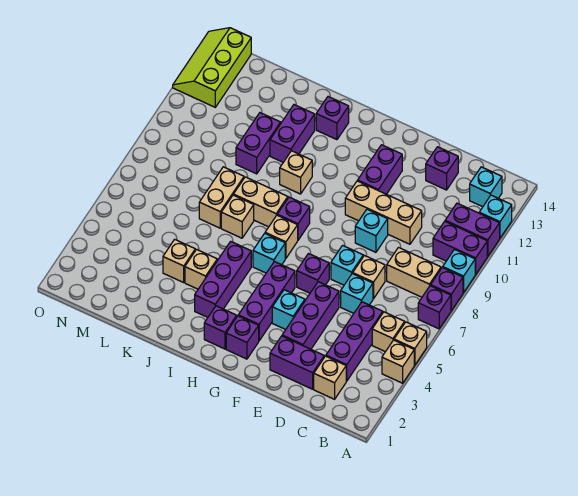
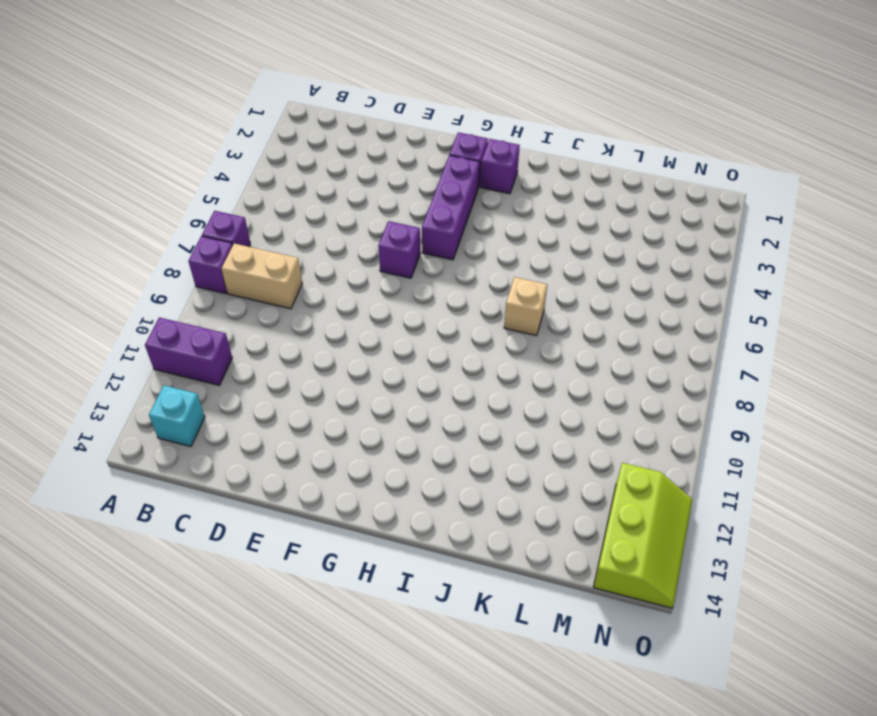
none -> tan 1x1 brick [382,340,414,383]
none -> tan 1x1 brick [394,322,427,365]
none -> cyan 1x1 brick [443,250,476,293]
none -> purple 1x2 brick [433,221,487,274]

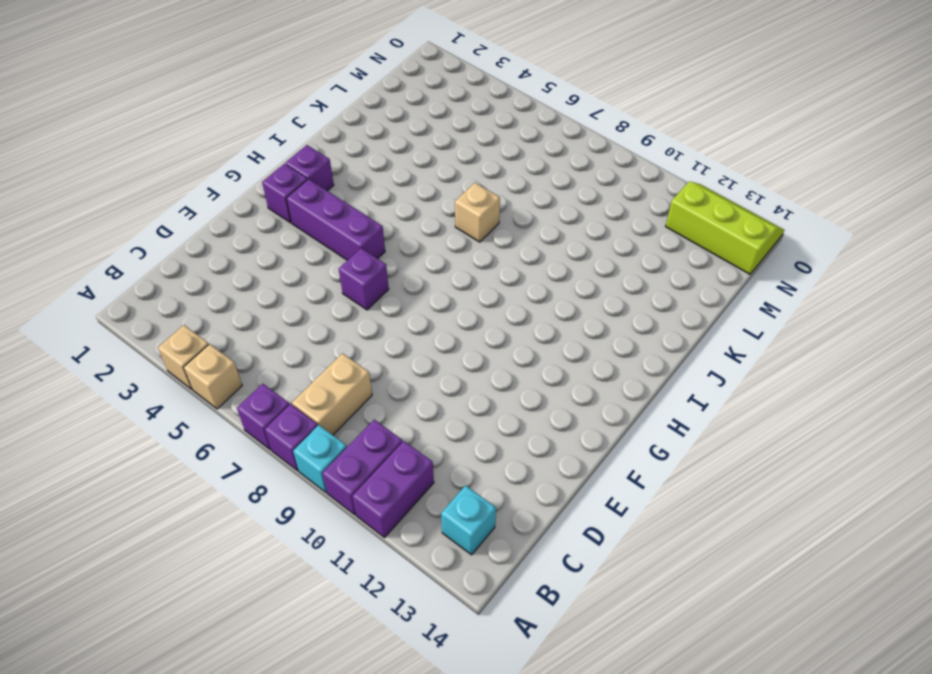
none -> cyan 1x1 brick [479,195,512,238]
none -> tan 1x1 brick [372,312,405,352]
none -> tan 1x1 brick [314,356,346,399]
none -> purple 1x3 brick [326,302,383,381]

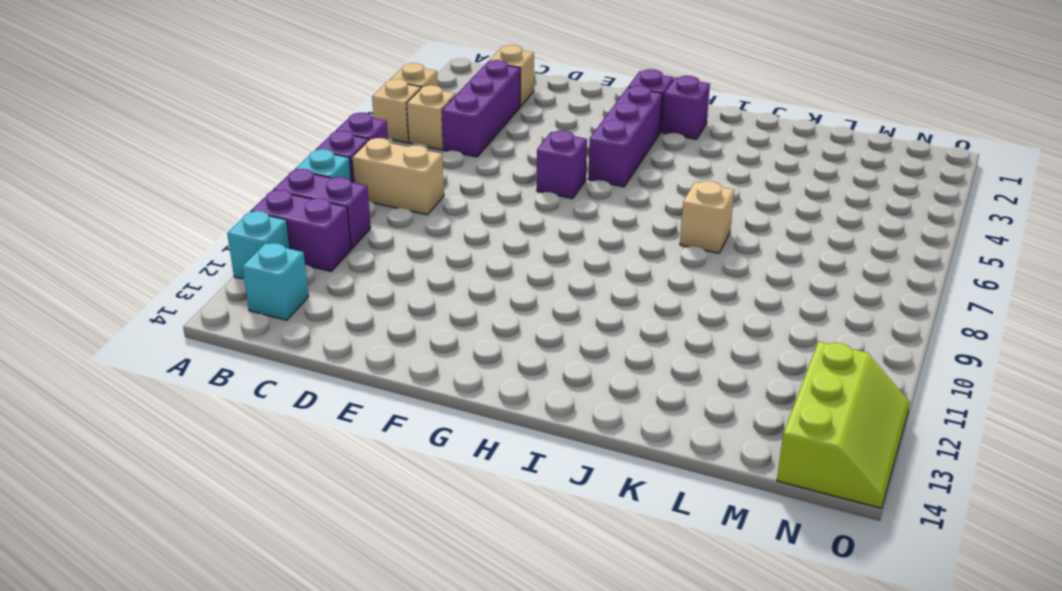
none -> purple 1x2 brick [270,336,324,389]
none -> cyan 1x1 brick [341,273,373,313]
none -> tan 1x1 brick [353,256,385,299]
none -> tan 1x3 brick [345,181,422,244]

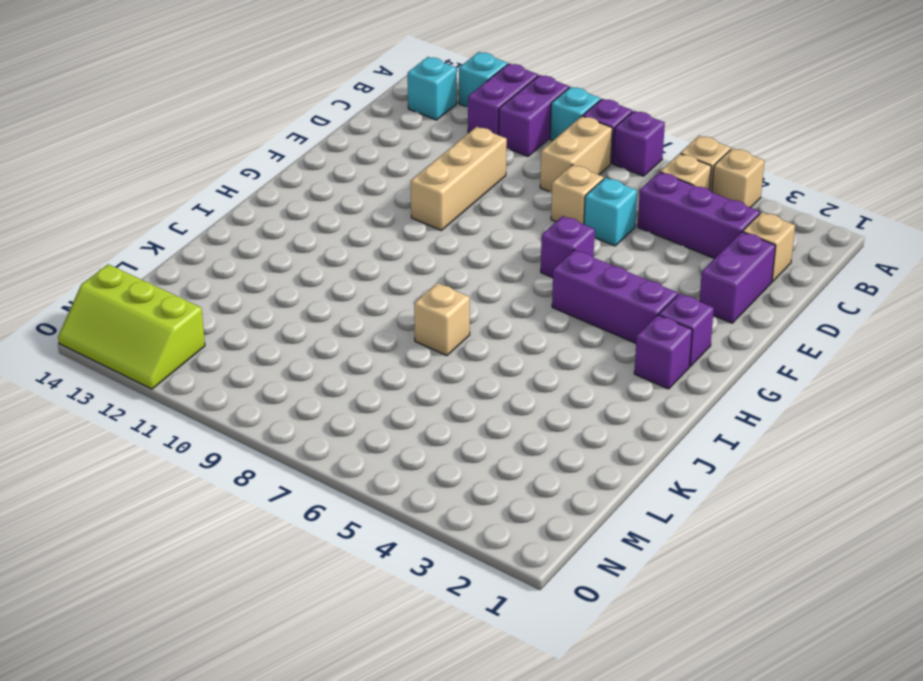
none -> purple 1x1 brick [426,147,458,190]
none -> purple 1x3 brick [282,282,339,349]
none -> cyan 1x1 brick [331,245,363,285]
none -> cyan 1x1 brick [355,209,388,252]

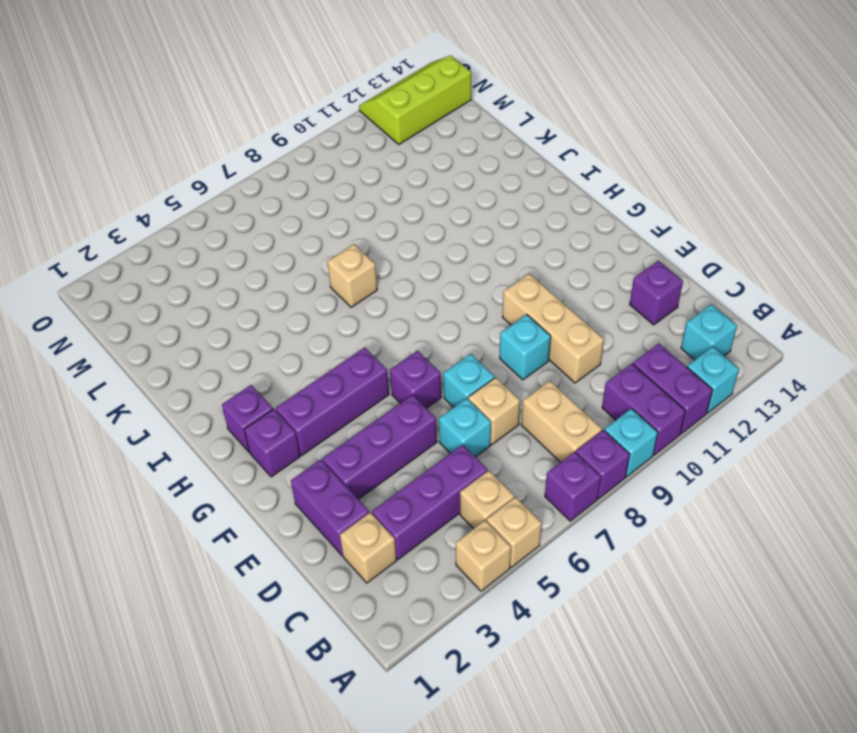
none -> cyan 1x1 brick [272,290,305,330]
none -> purple 1x2 brick [358,145,402,194]
none -> cyan 1x1 brick [253,233,285,273]
none -> tan 1x1 brick [265,215,298,258]

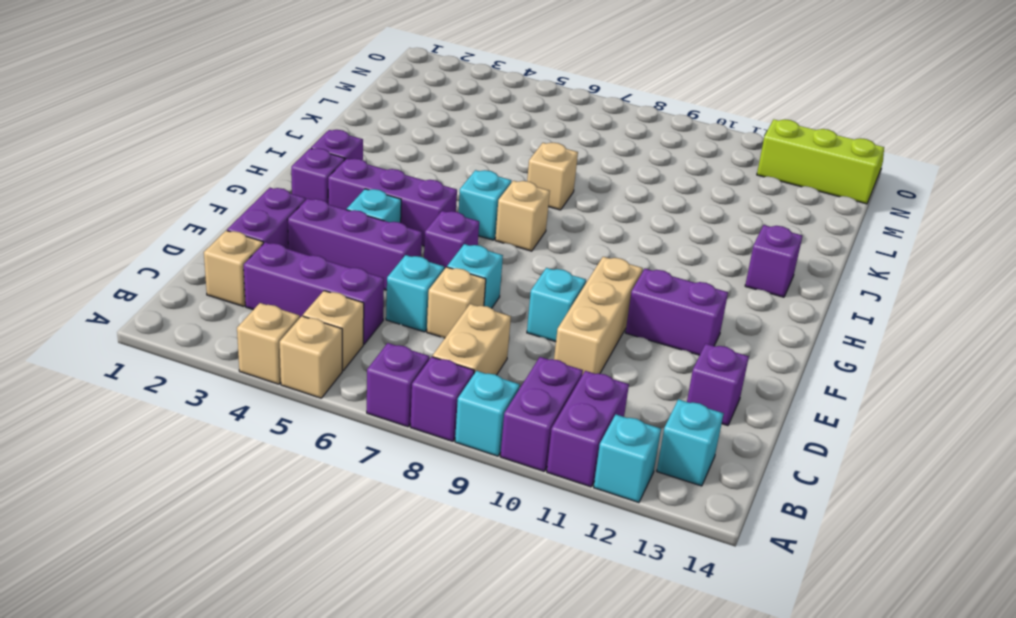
none -> purple 1x1 brick [277,197,310,240]
none -> purple 1x3 brick [195,241,251,317]
none -> tan 1x2 brick [234,177,288,227]
none -> tan 1x1 brick [280,151,312,194]

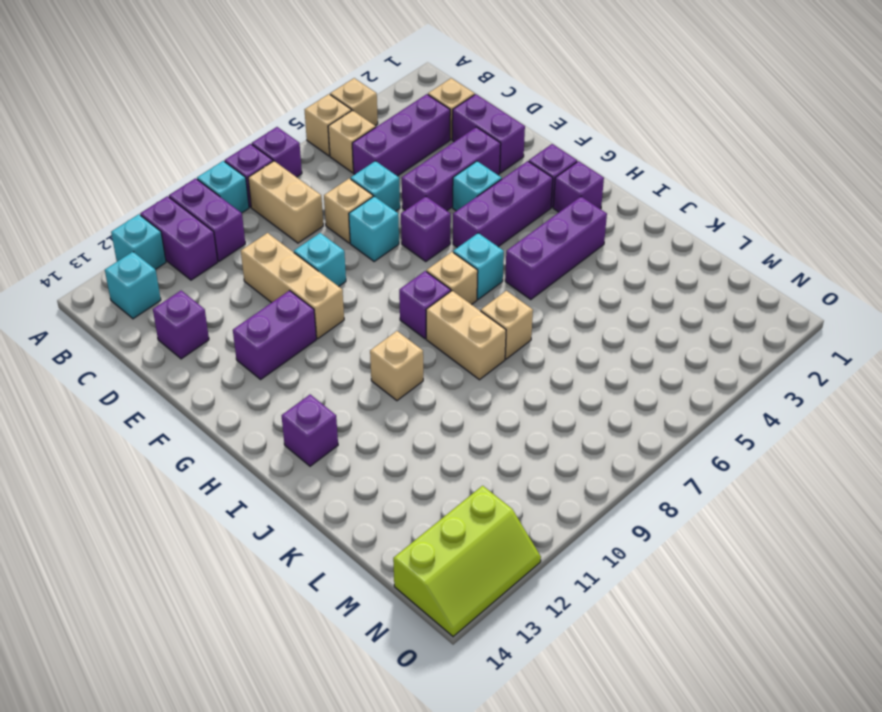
none -> tan 1x1 brick [185,249,217,289]
none -> purple 1x2 brick [270,105,315,162]
none -> tan 1x1 brick [163,239,195,282]
none -> tan 1x2 brick [199,167,244,228]

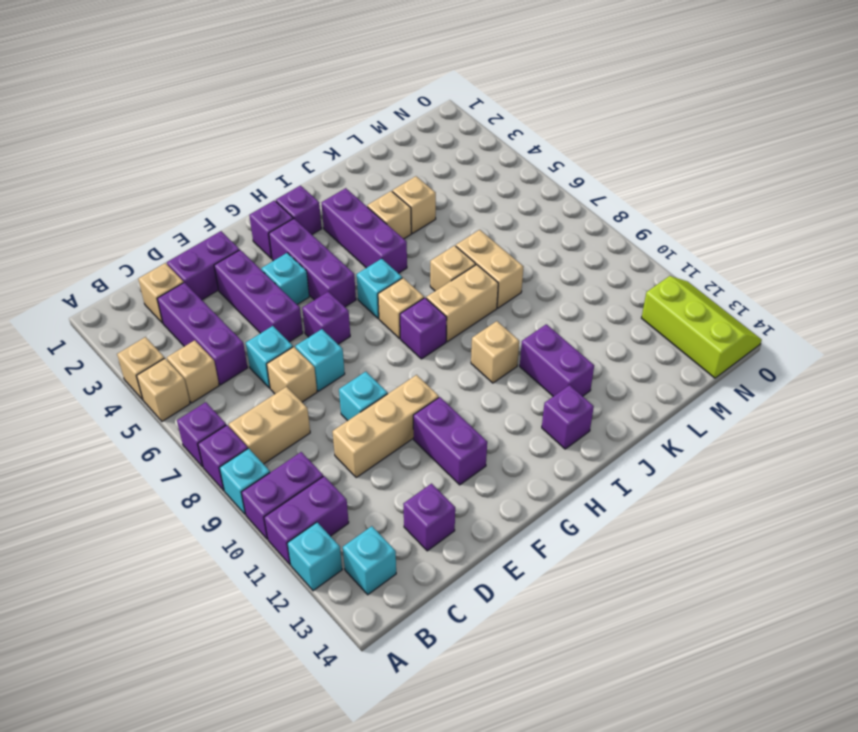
none -> purple 1x2 brick [236,113,281,174]

